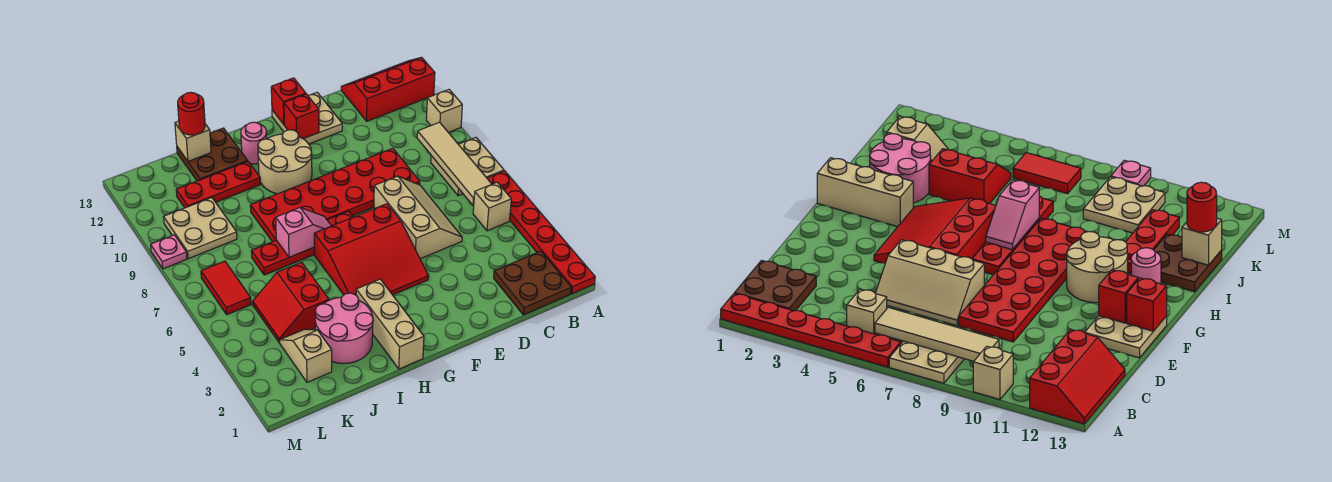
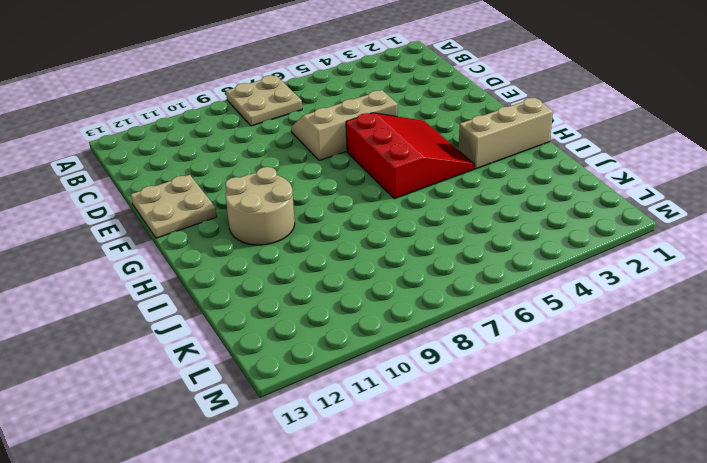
none -> red 1x6 plate [487,171,595,294]
none -> tan 1x1 brick [426,90,462,132]
none -> red 2x3 slope [341,57,435,121]

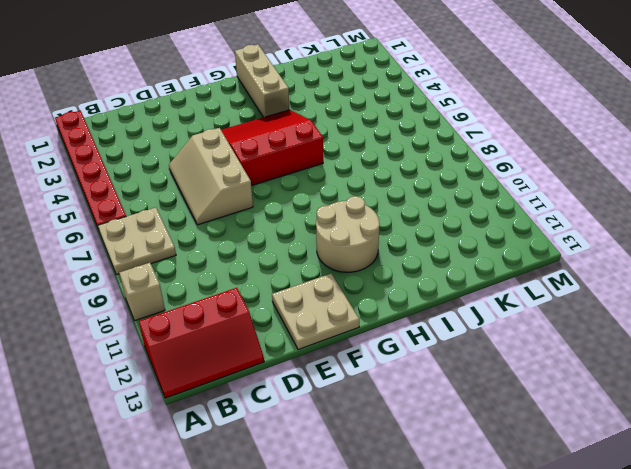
none -> brown 2x2 plate [494,251,571,315]
none -> tan 1x1 brick [473,182,511,231]
none -> red 2x6 plate [250,148,420,242]

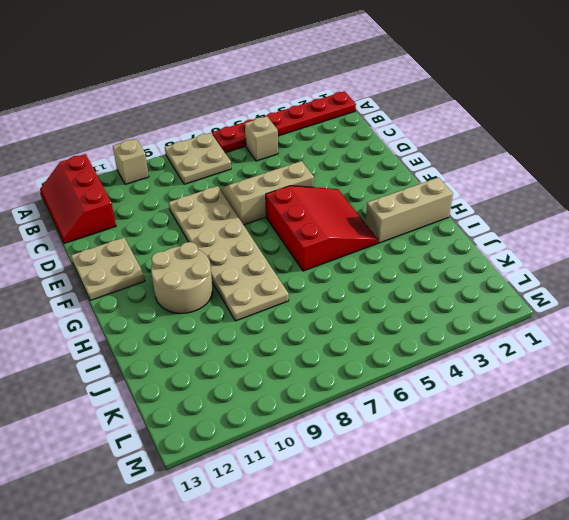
tan 2x6 plate [169,186,289,321] -> red 2x6 plate [250,148,420,242]
none -> brown 2x2 plate [494,251,571,315]
none -> red 1x4 plate [251,211,353,275]
none -> pink 1x1 round brick [241,122,267,164]

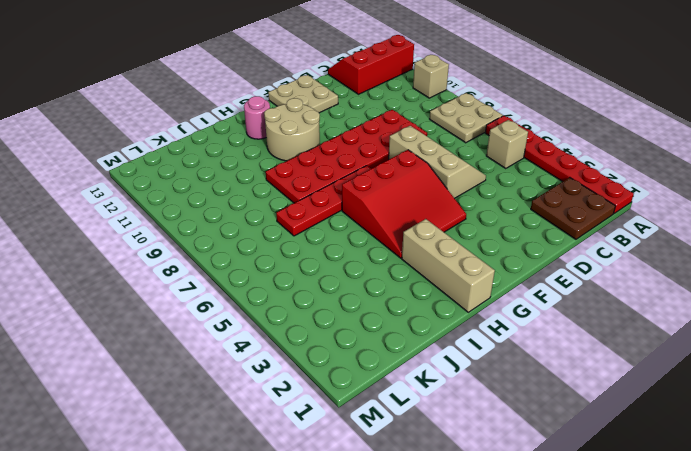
none -> pink 2x2 round brick [315,293,373,363]
none -> red 1x3 plate [176,162,260,208]
none -> brown 2x2 plate [177,128,248,181]

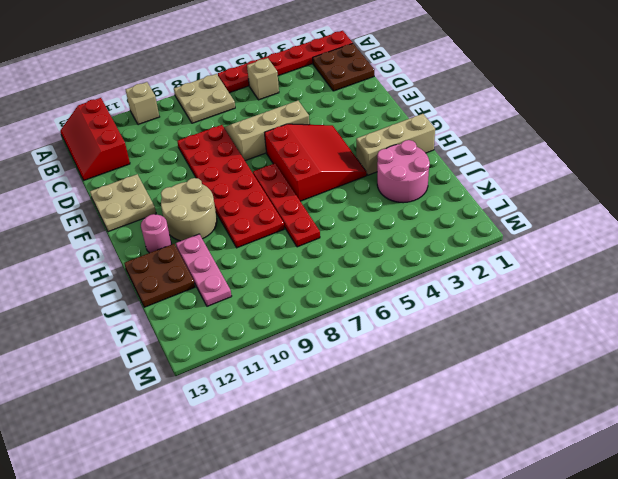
pink 1x3 plate [176,234,232,306] -> red 1x3 plate [176,162,260,208]
none -> red 2x2 slope [253,262,329,343]
none -> tan 1x2 slope [280,329,332,382]
none -> tan 2x2 plate [164,198,237,259]

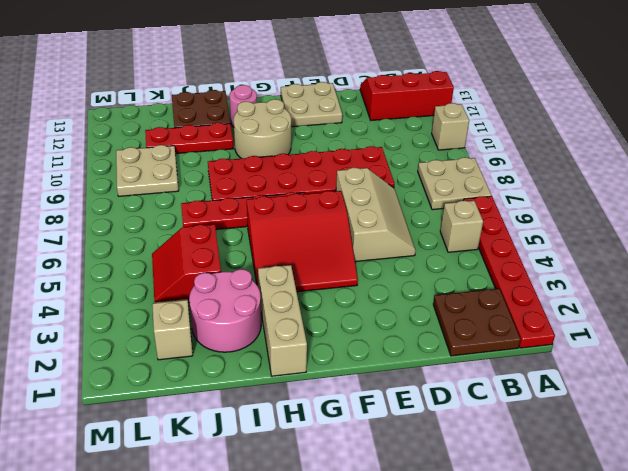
none -> red 1x2 tile [201,261,251,315]
none -> pink 1x1 plate [151,235,187,269]
none -> tan 1x4 tile [417,122,492,205]

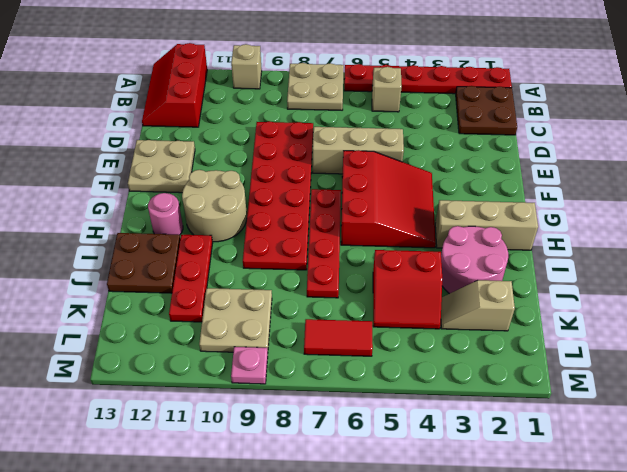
none -> tan 1x4 tile [417,122,492,205]
none -> red 1x1 brick [284,94,319,139]
none -> red 1x1 brick [271,78,306,124]

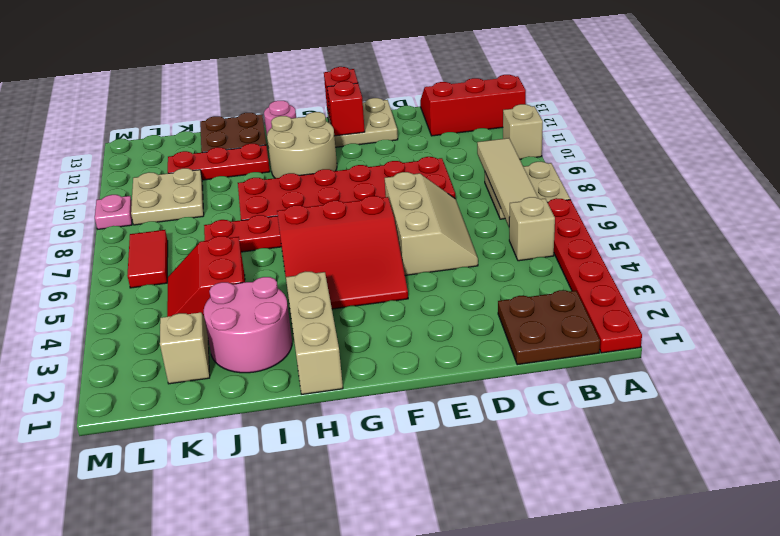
none -> pink 1x2 slope [276,208,331,257]
none -> tan 1x1 brick [175,121,211,161]
none -> red 1x1 round brick [178,92,205,135]

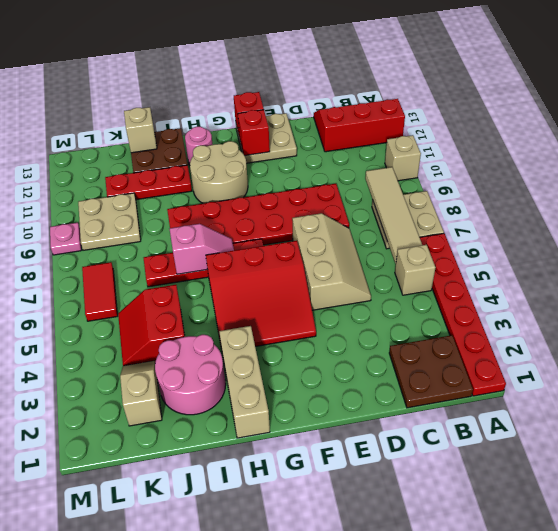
none -> red 1x1 round brick [178,92,205,135]

